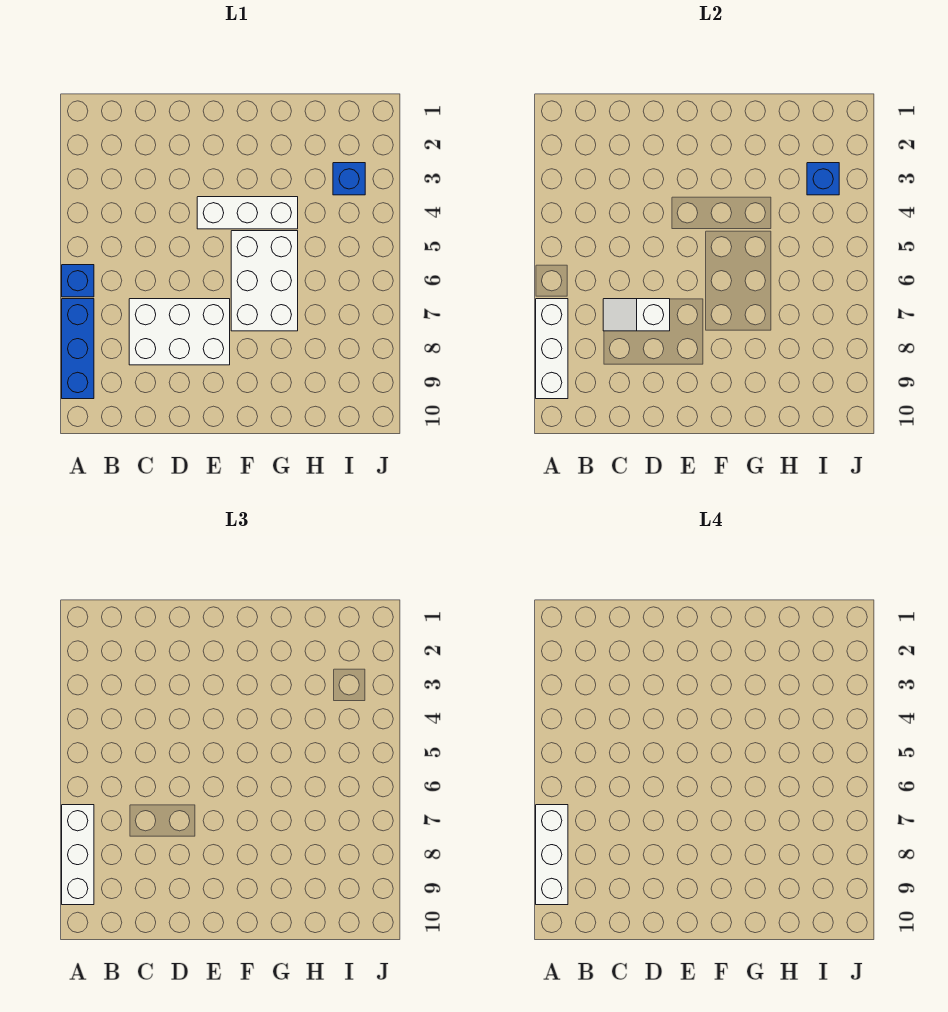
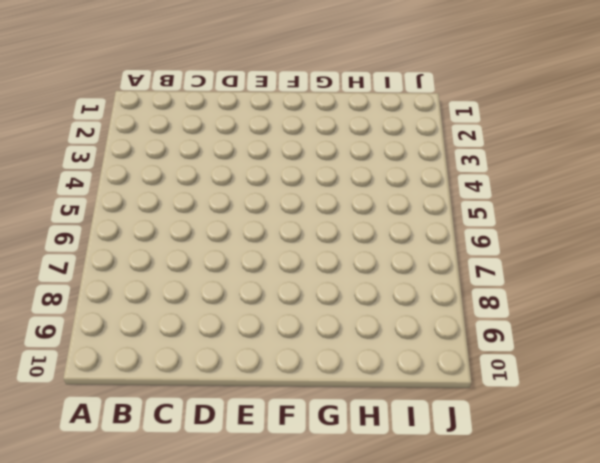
none -> blue 1x1 brick [62,265,94,297]
none -> blue 1x3 brick [62,299,94,399]

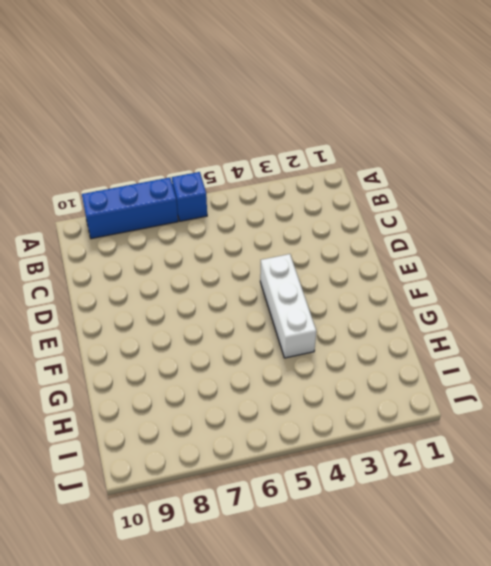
none -> white 2x3 brick [129,299,230,365]
none -> white 2x3 brick [231,231,298,331]

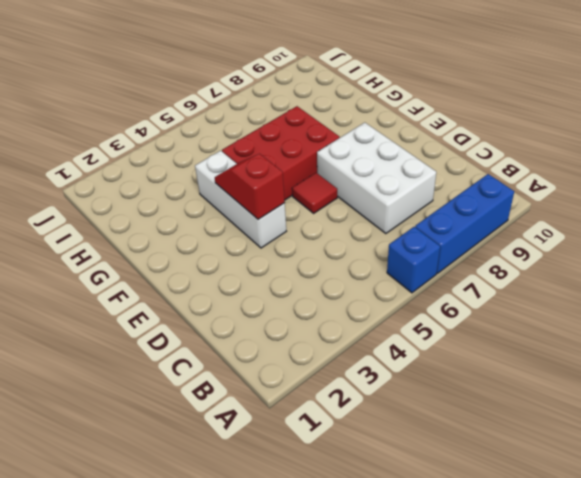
red 1x2 slope [215,154,285,219] -> none
red 1x1 tile [292,173,337,213] -> none
red 2x3 brick [222,106,340,200] -> white 2x3 brick [231,231,298,331]
none -> blue 1x1 brick [333,163,365,195]
none -> white 1x3 brick [536,299,568,399]

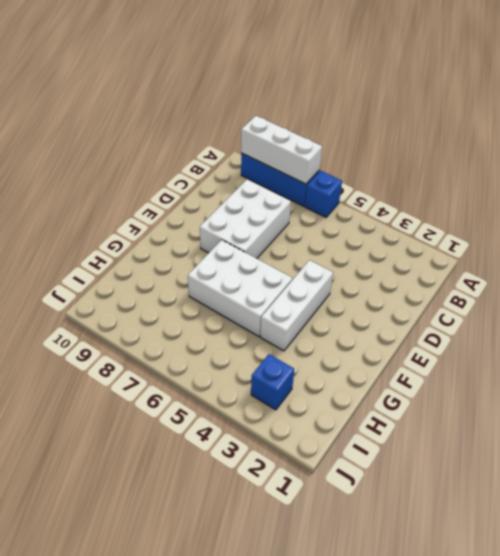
none -> white 1x2 slope [603,299,670,331]
none -> blue 1x1 brick [807,163,839,195]

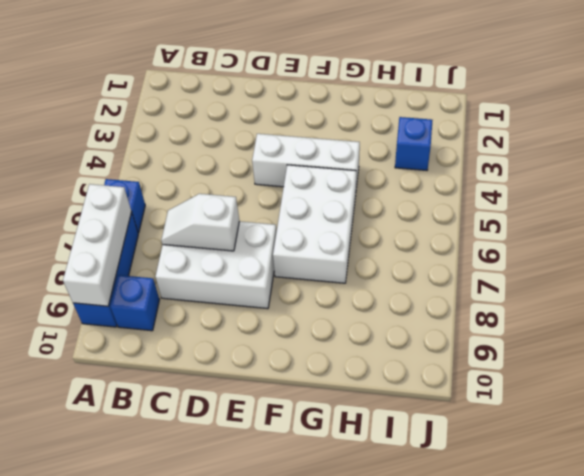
blue 1x1 brick [110,275,160,331] -> blue 1x1 brick moved to [807,163,839,195]
none -> white 1x3 brick [62,805,94,905]
none -> white 1x3 brick [536,805,568,905]

